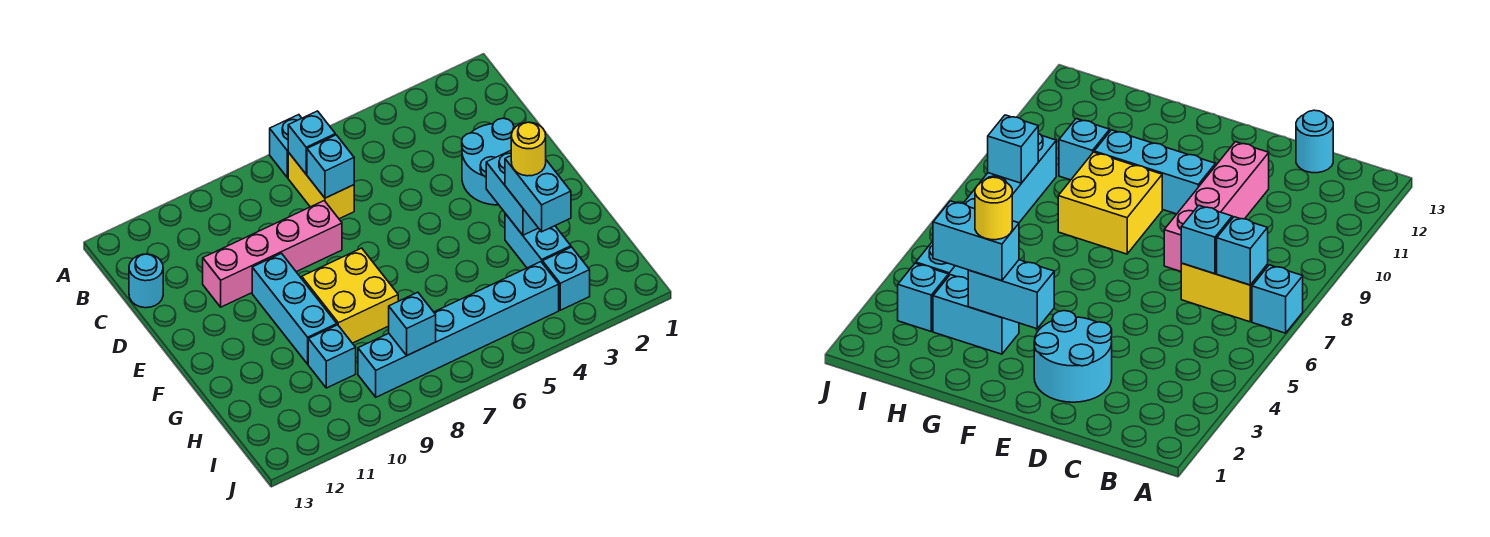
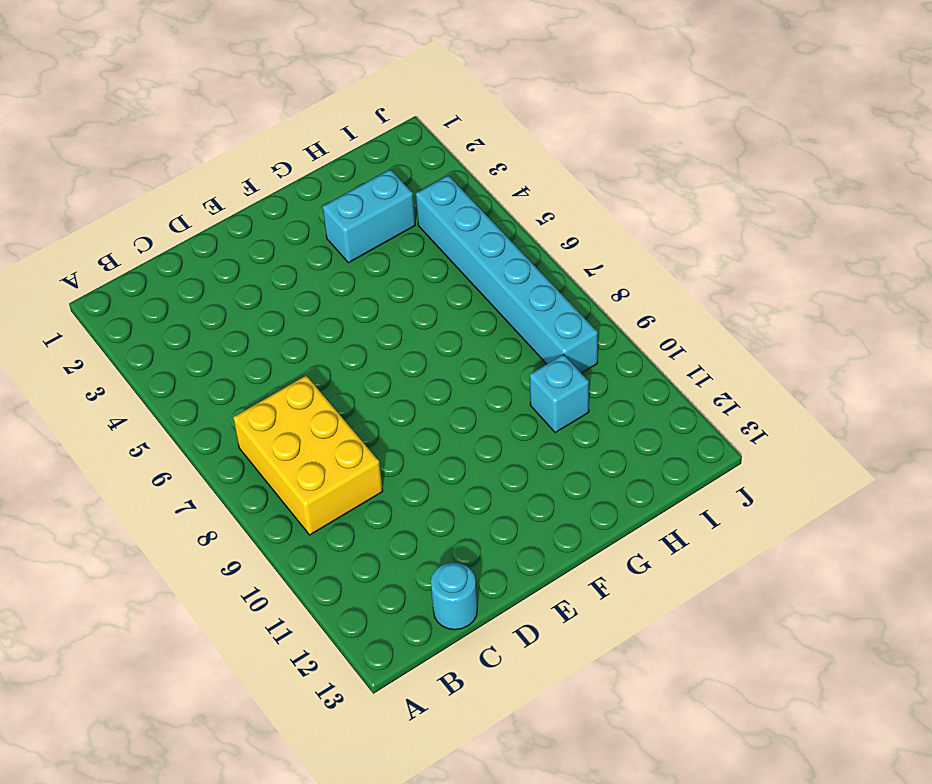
yellow 2x3 brick [233,376,383,535] -> yellow 1x2 brick [288,152,354,219]
none -> cyan 1x1 brick [270,115,302,178]
none -> cyan 2x2 round brick [462,118,515,205]
none -> pink 1x4 brick [203,201,342,307]

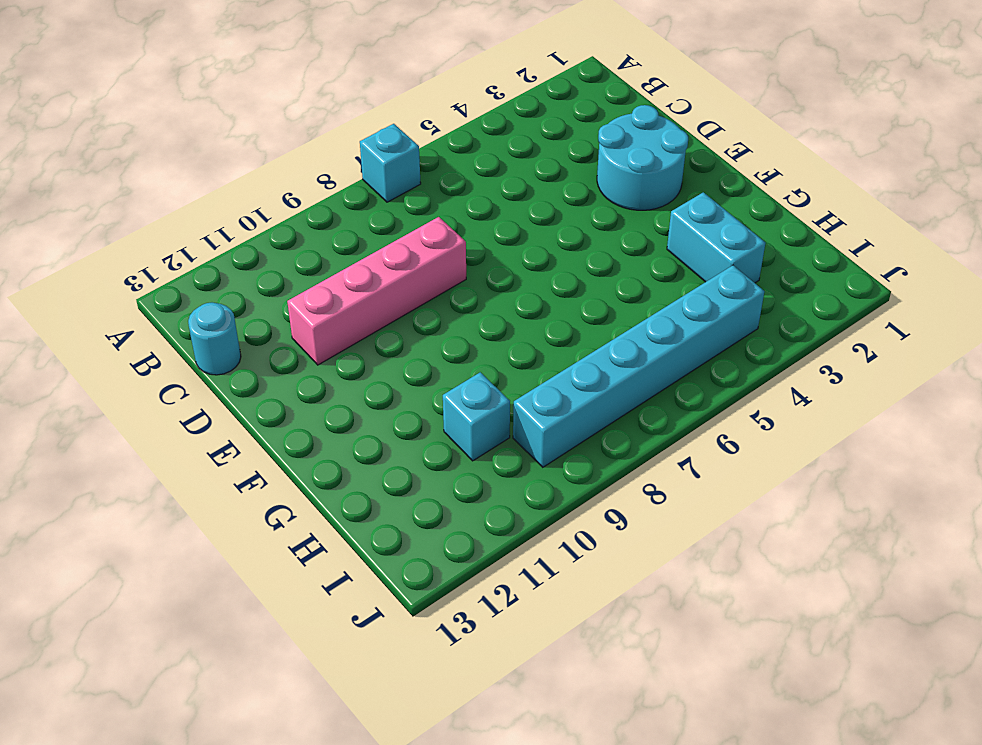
none -> yellow 1x2 brick [288,152,354,219]
none -> cyan 1x3 brick [252,253,337,364]
none -> yellow 2x2 brick [302,248,398,343]

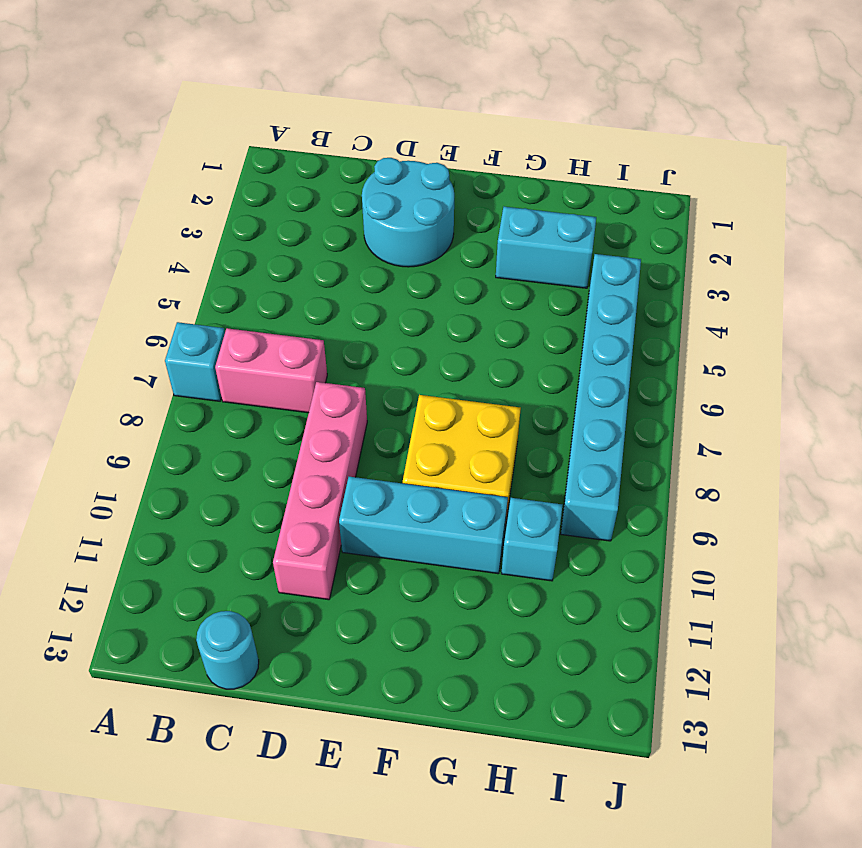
pink 1x2 brick [215,328,327,413] -> yellow 1x2 brick [288,152,354,219]
none -> cyan 1x1 brick [542,247,590,310]
none -> cyan 1x1 brick [288,111,335,174]
none -> cyan 1x1 brick [307,135,354,198]

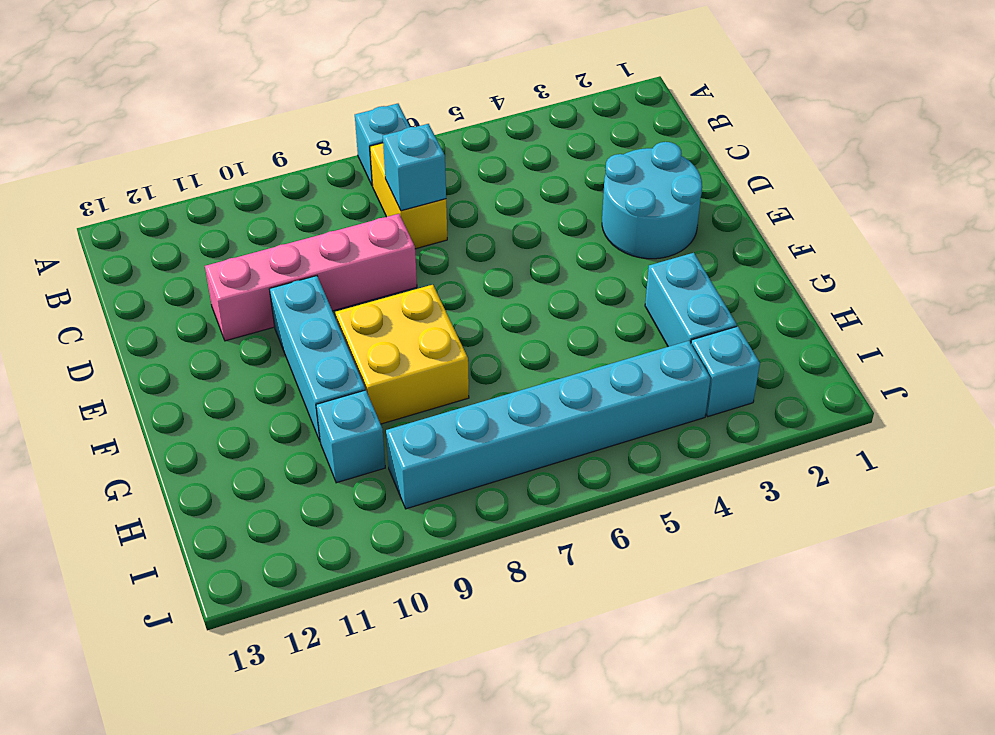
none -> cyan 1x1 round brick [129,254,163,308]
none -> cyan 1x1 brick [288,111,335,174]
none -> cyan 1x2 brick [486,151,538,235]

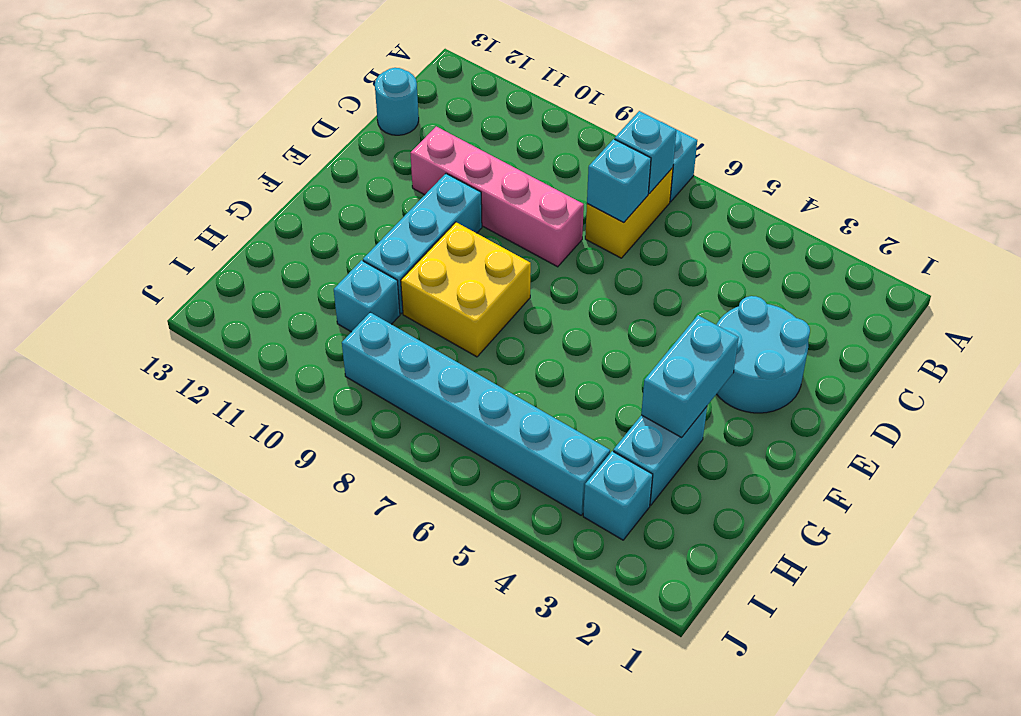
none -> cyan 1x1 brick [389,292,436,355]
none -> cyan 1x2 brick [505,156,571,232]
none -> yellow 1x1 round brick [511,122,546,176]

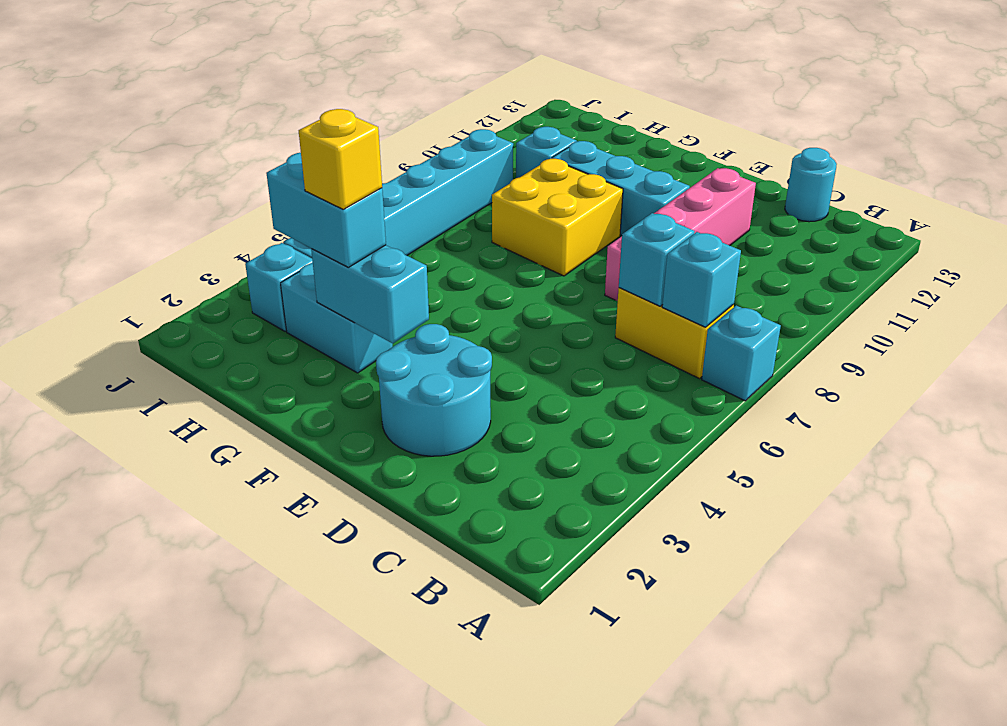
yellow 1x1 brick [299,109,382,209] -> yellow 1x1 round brick [511,122,546,176]
none -> cyan 1x1 brick [389,292,436,355]

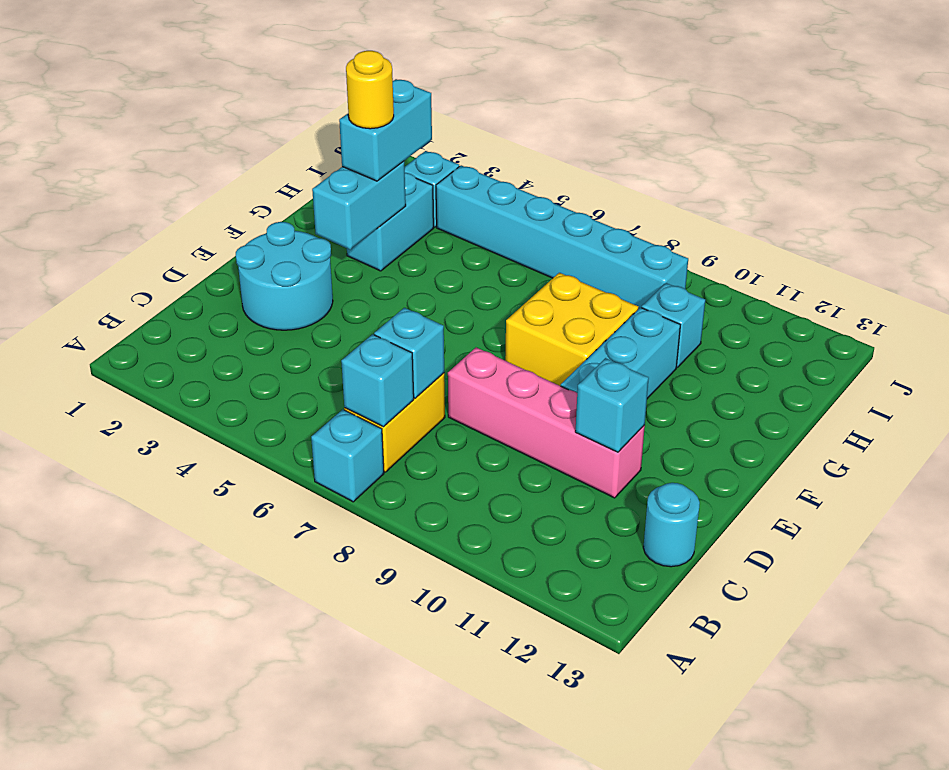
cyan 1x1 brick [575,358,649,452] -> cyan 1x1 brick moved to [389,292,436,355]

